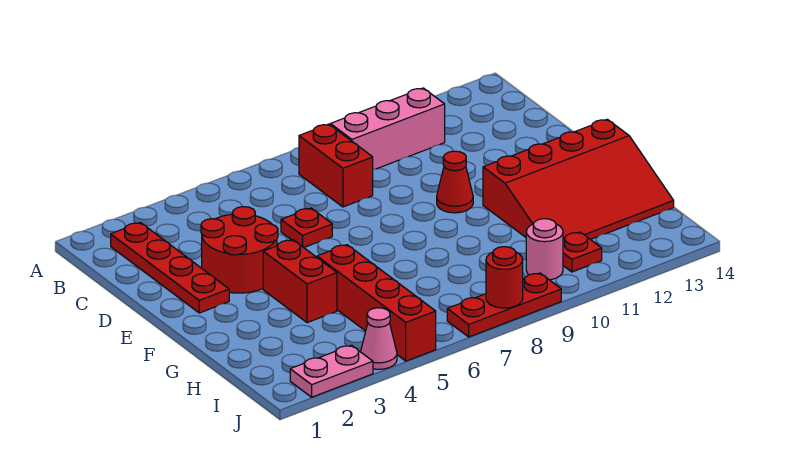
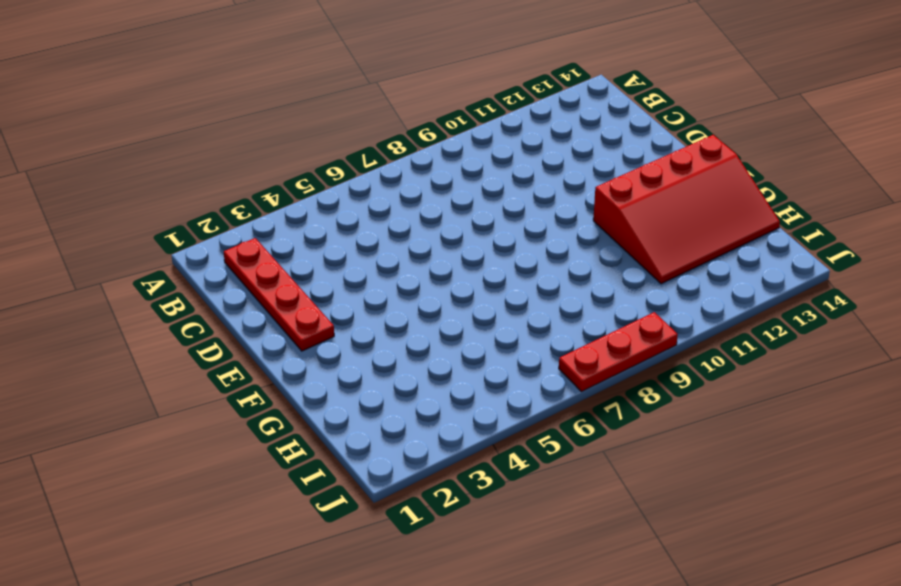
none -> red 1x2 brick [299,124,373,207]
none -> pink 1x3 brick [330,88,445,169]
none -> red 2x2 round brick [201,207,278,293]

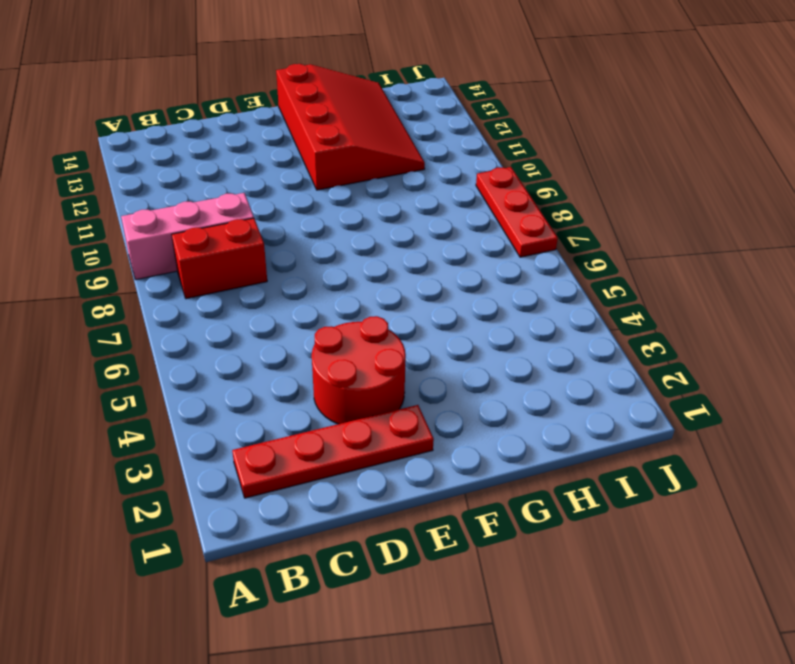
pink 1x3 brick [121,193,254,280] -> pink 1x3 brick turned to [330,88,445,169]
none -> red 1x1 plate [281,208,332,247]
none -> red 1x1 cone [437,151,473,213]
none -> red 1x2 brick [263,240,337,323]

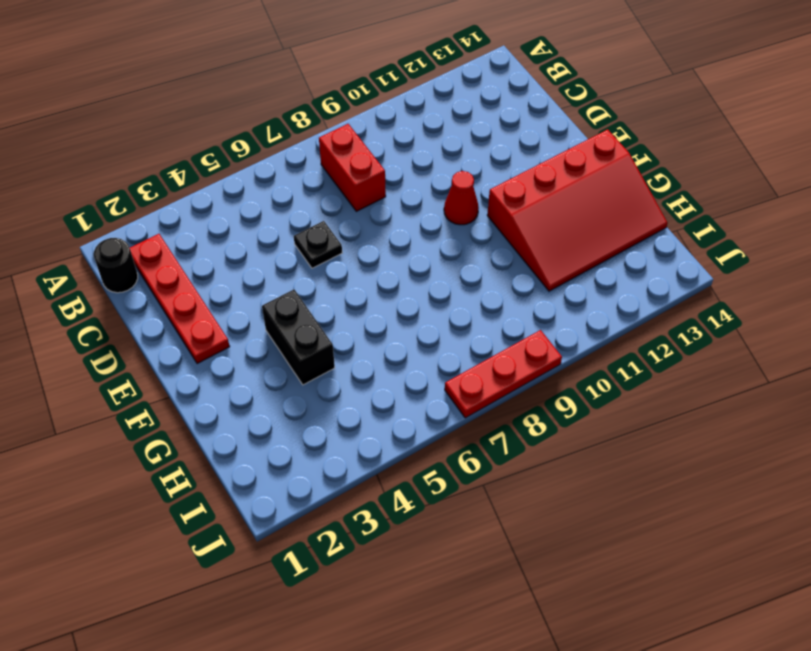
black 1x1 round brick [94,238,138,293] -> none
black 1x1 plate [294,221,342,268] -> red 1x1 plate [281,208,332,247]
black 1x2 brick [262,289,335,385] -> red 1x2 brick [263,240,337,323]
none -> pink 1x3 brick [330,88,445,169]
none -> red 2x2 round brick [201,207,278,293]
none -> red 1x4 brick [317,245,436,361]

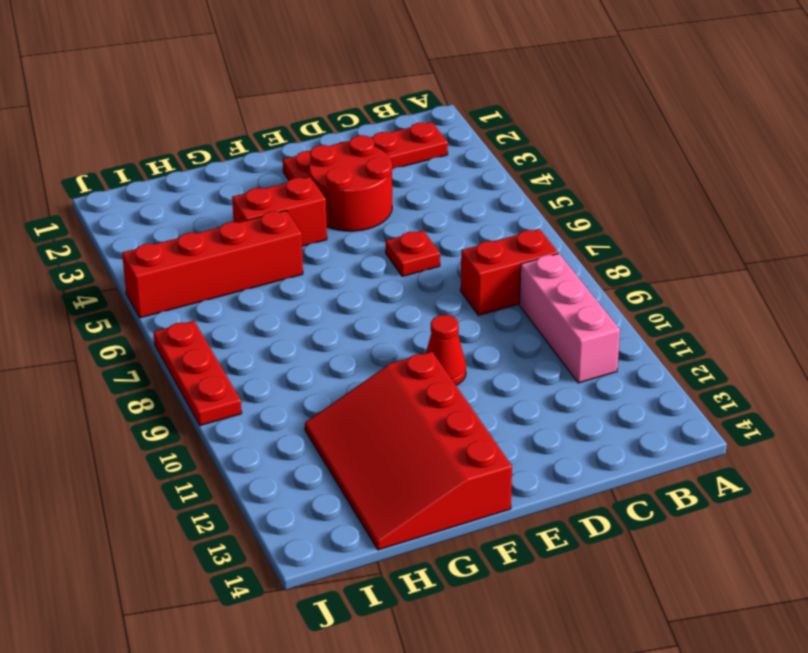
none -> pink 1x1 round brick [526,219,563,280]
none -> red 1x1 plate [563,232,602,272]
none -> pink 1x2 plate [290,345,373,397]

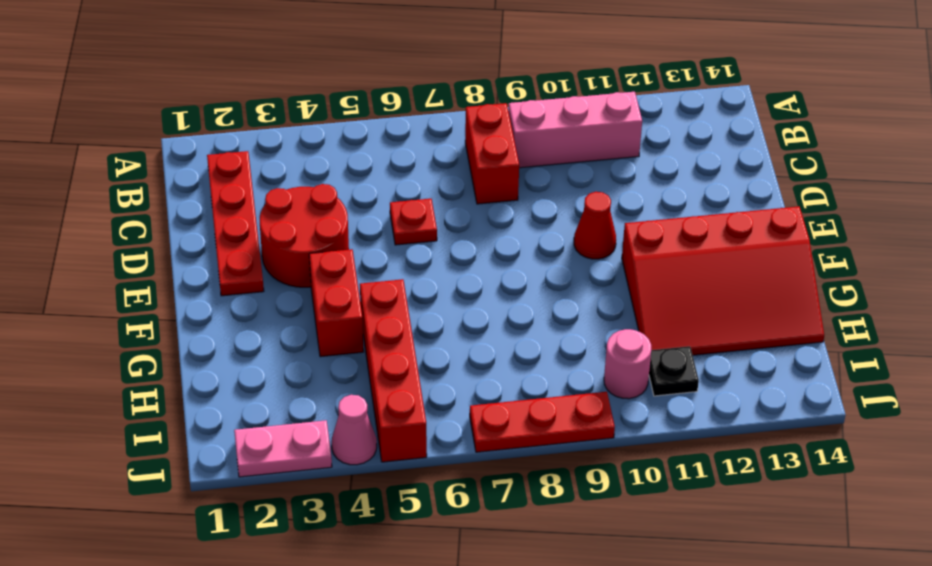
black 1x1 plate [649,346,699,396] -> red 1x1 plate [563,232,602,272]
none -> red 1x1 round brick [486,247,523,308]

